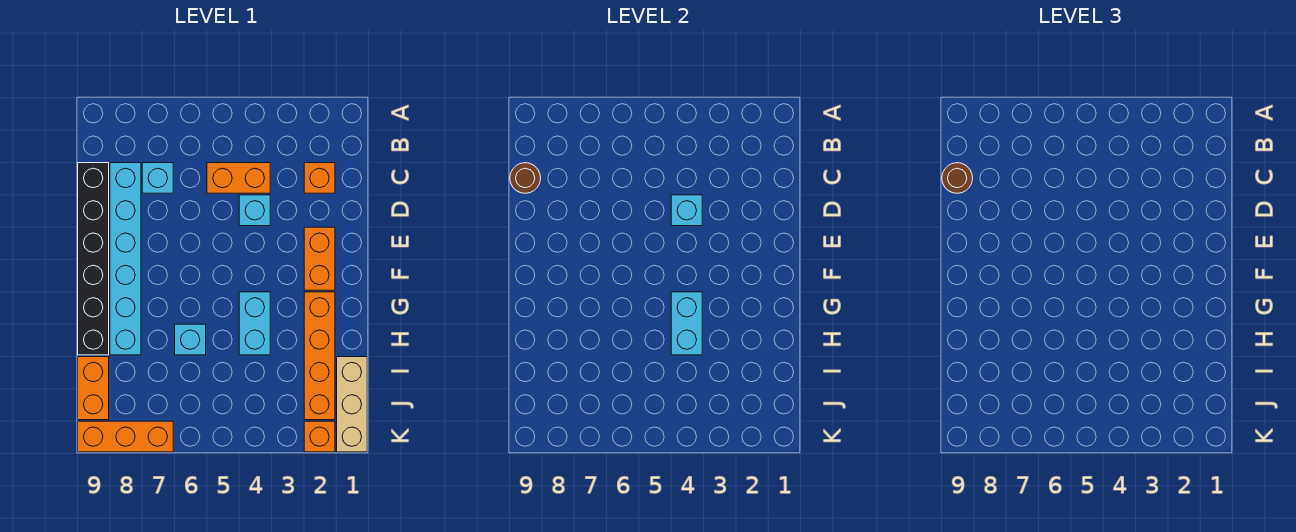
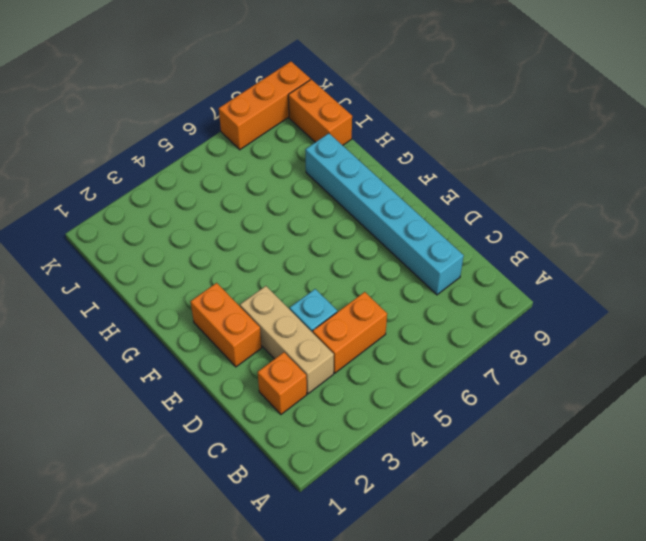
tan 1x3 brick [240,286,334,394] -> tan 1x3 brick moved to [337,357,367,452]
none -> cyan 1x1 brick [142,163,173,193]
none -> black 1x6 brick [78,163,109,355]
none -> orange 1x4 brick [304,292,335,420]

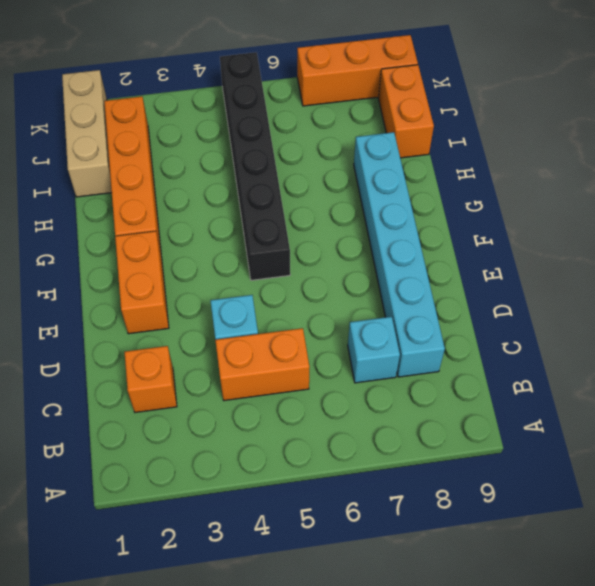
black 1x6 brick [220,52,290,280] -> black 1x6 brick moved to [78,163,109,355]
none -> cyan 1x2 brick [239,292,270,355]
none -> cyan 1x1 brick [175,324,206,355]
none -> orange 1x1 brick [304,421,335,452]

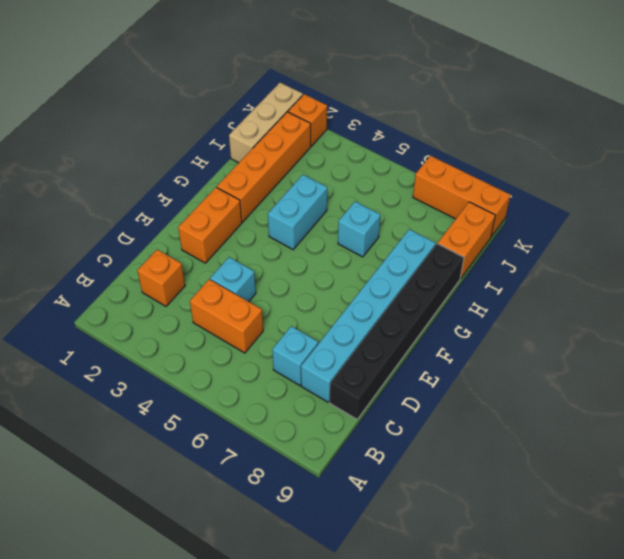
none -> brown 1x1 round brick [510,163,541,193]
none -> cyan 1x1 brick [671,195,702,226]
none -> cyan 1x2 brick [671,292,702,355]

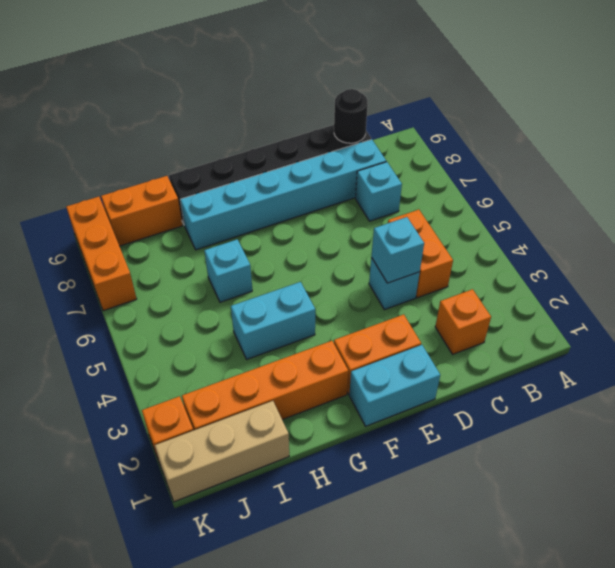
black 1x1 round brick [334,89,368,143] -> brown 1x1 round brick [510,163,541,193]
cyan 1x2 brick [349,345,440,426] -> cyan 1x2 brick moved to [671,292,702,355]
none -> brown 1x1 round brick [942,163,973,193]

